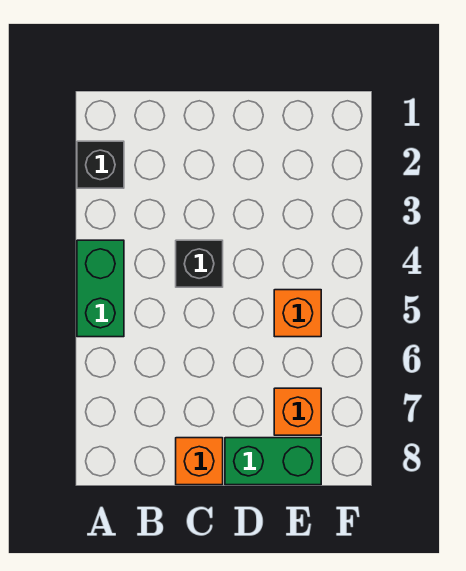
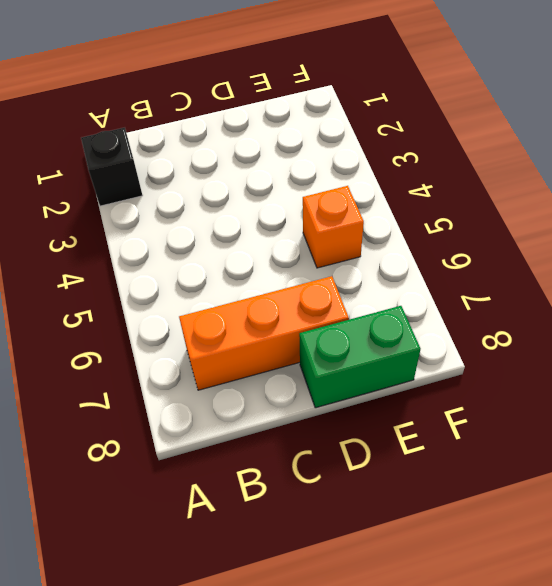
orange 1x3 brick [179,276,349,390] -> none
none -> green 1x2 brick [77,240,124,337]
none -> black 1x1 brick [176,240,223,287]

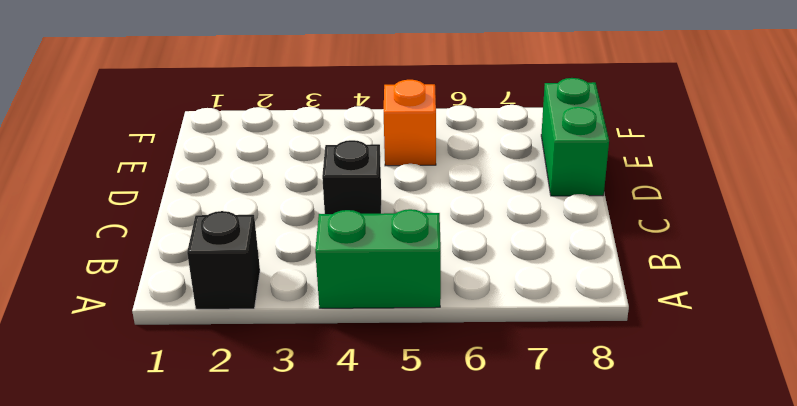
none -> orange 1x1 brick [176,438,223,485]
none -> orange 1x1 brick [274,388,321,435]

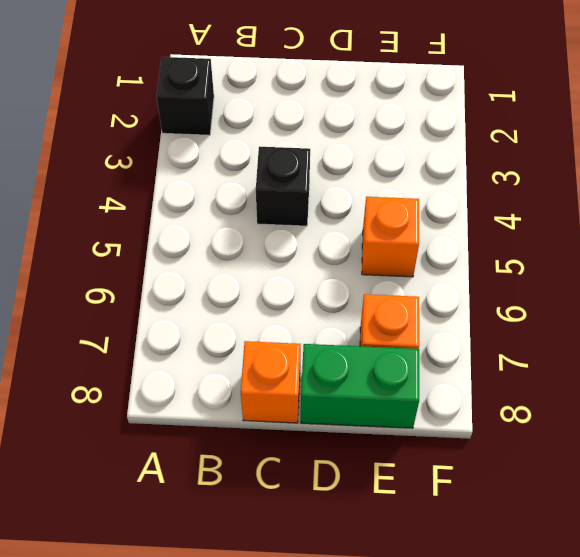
none -> green 1x2 brick [77,240,124,337]

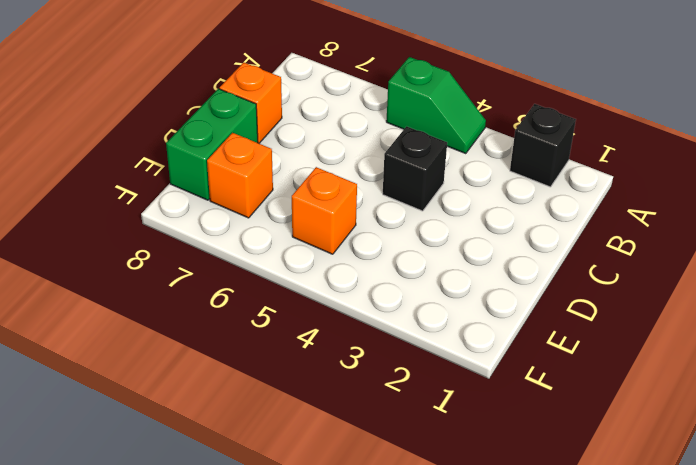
green 1x2 slope [386,57,486,154] -> green 1x2 brick [77,240,124,337]

